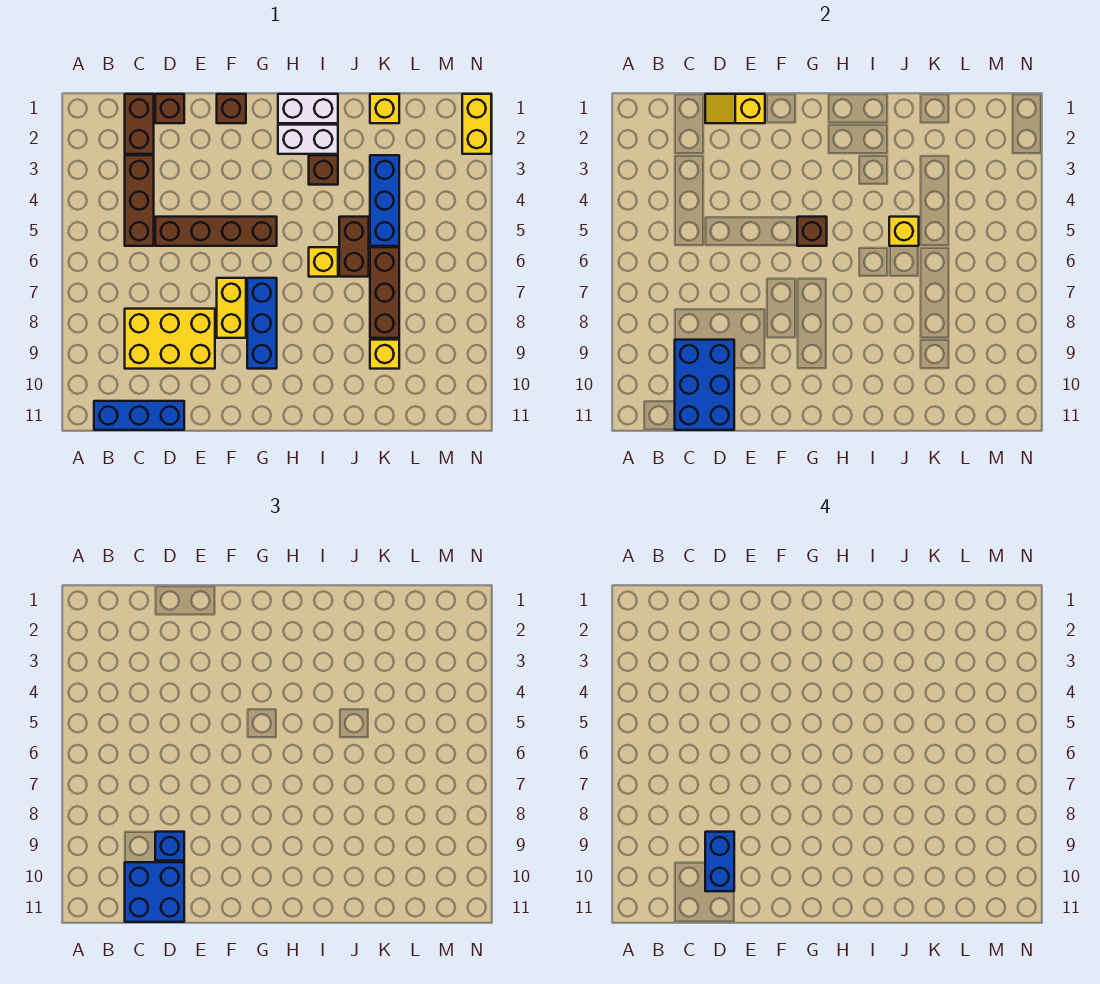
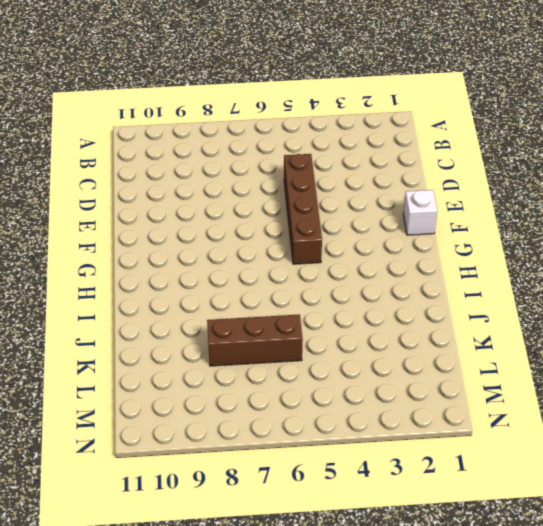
white 1x1 brick [403,190,437,235] -> brown 1x1 brick [217,94,246,123]
none -> blue 1x3 brick [94,401,184,430]
none -> brown 1x2 brick [125,94,154,154]
none -> brown 1x3 brick [125,155,154,246]

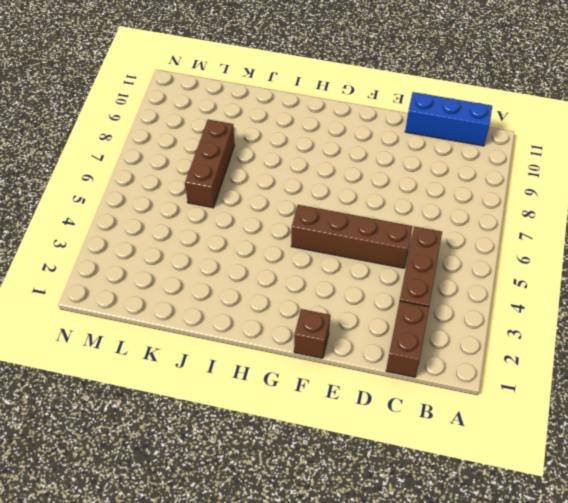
none -> yellow 2x3 brick [125,309,215,369]
none -> brown 1x1 brick [155,94,184,123]
none -> yellow 1x2 brick [217,278,246,338]

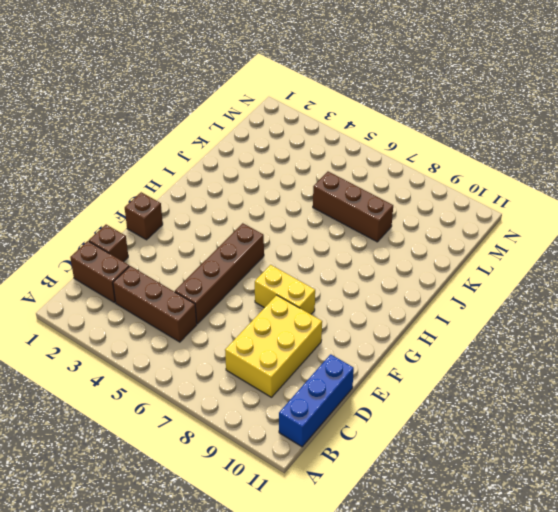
none -> blue 1x3 brick [247,278,277,369]
none -> white 1x2 brick [278,94,338,123]
none -> white 1x2 brick [278,125,338,154]

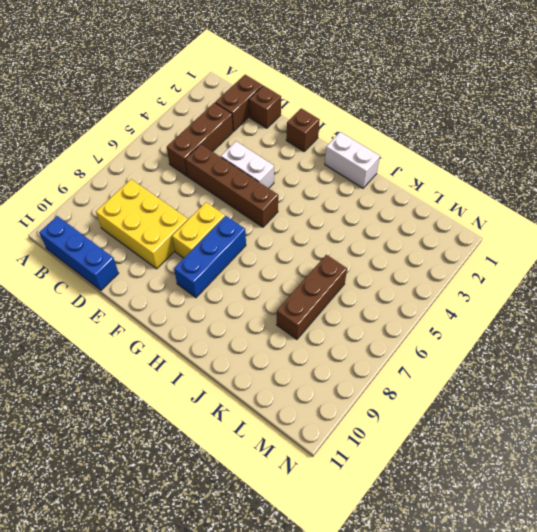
white 1x2 brick [221,141,274,188] -> white 1x2 brick moved to [278,125,338,154]
none -> brown 1x1 brick [309,155,338,185]
none -> yellow 1x1 brick [309,247,338,277]
none -> brown 1x2 brick [339,217,369,277]

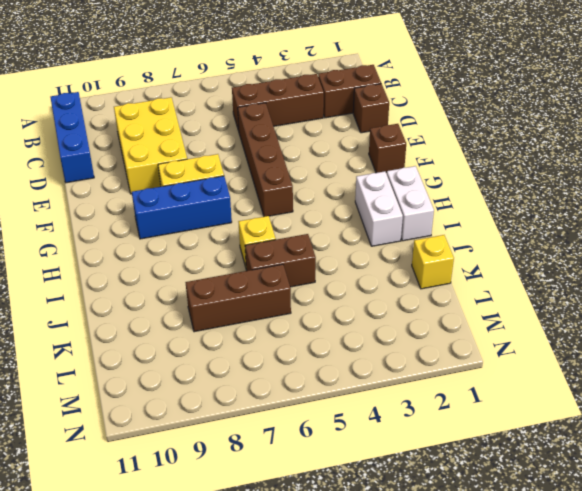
none -> brown 1x1 brick [309,155,338,185]
none -> blue 1x3 brick [370,155,399,246]
none -> yellow 1x1 brick [370,340,399,369]

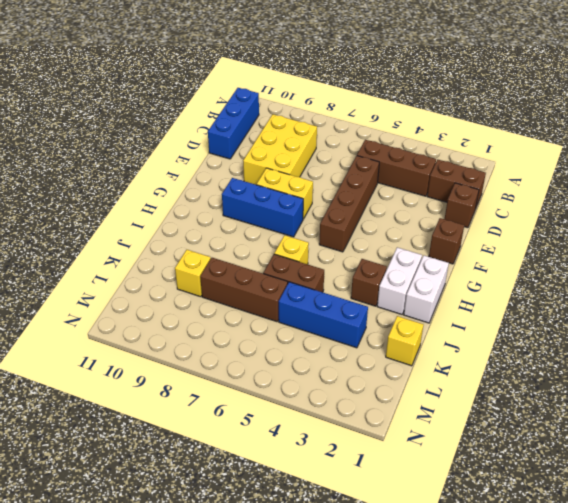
none -> yellow 1x2 brick [462,94,491,154]
none -> blue 2x3 brick [675,340,734,430]
none -> yellow 1x2 slope [705,94,765,123]

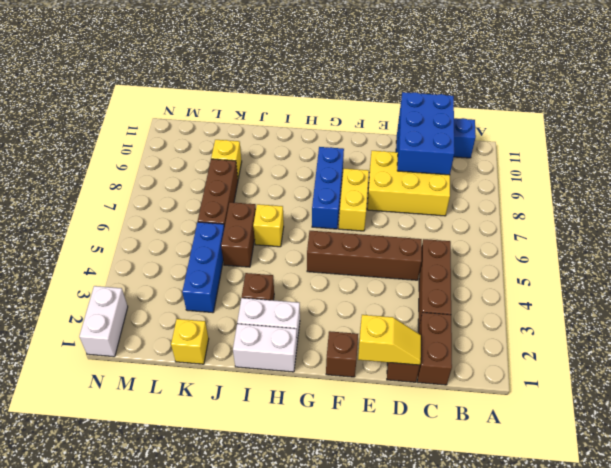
white 1x2 brick [79,286,128,357] -> yellow 1x2 brick [462,94,491,154]
none -> brown 1x1 brick [797,217,827,246]
none -> yellow 1x1 brick [889,217,919,246]
none -> blue 2x2 brick [125,862,184,922]

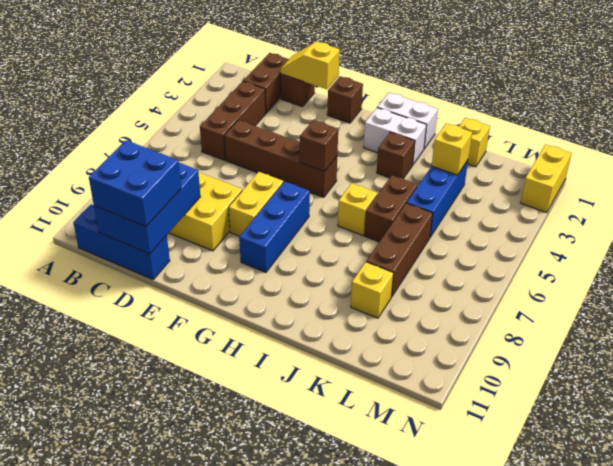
yellow 1x1 brick [432,123,472,175] -> yellow 1x1 brick moved to [889,217,919,246]
none -> blue 1x1 brick [155,832,184,861]
none -> blue 1x2 brick [705,832,734,891]

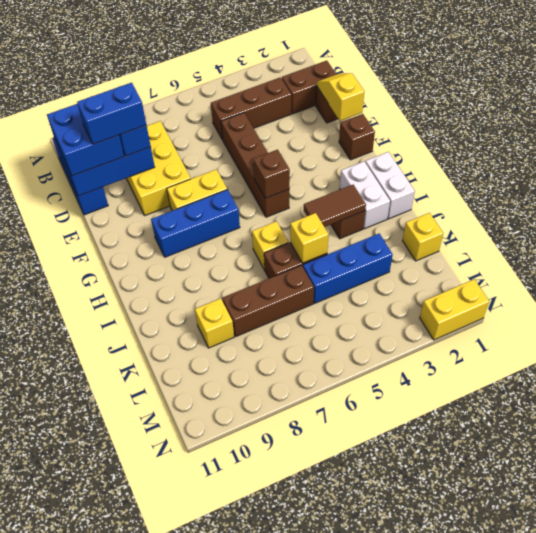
brown 1x2 tile [304,185,366,227] -> none

